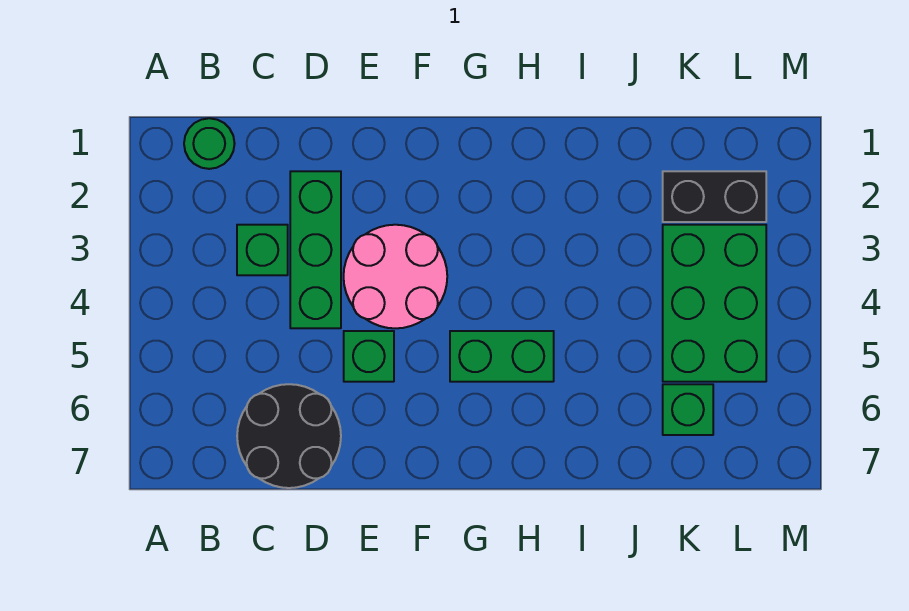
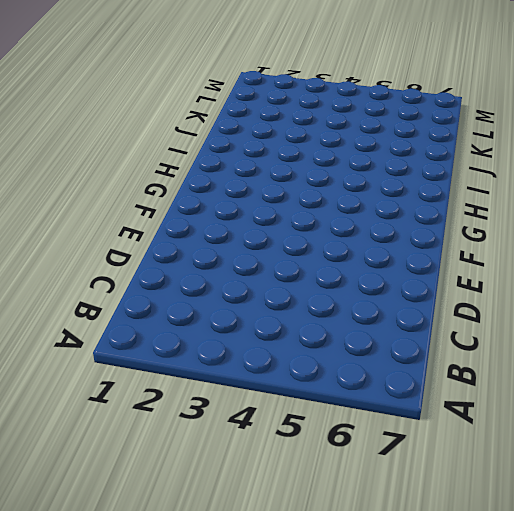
none -> green 1x1 round brick [184,118,235,169]
none -> green 1x1 brick [237,225,288,275]

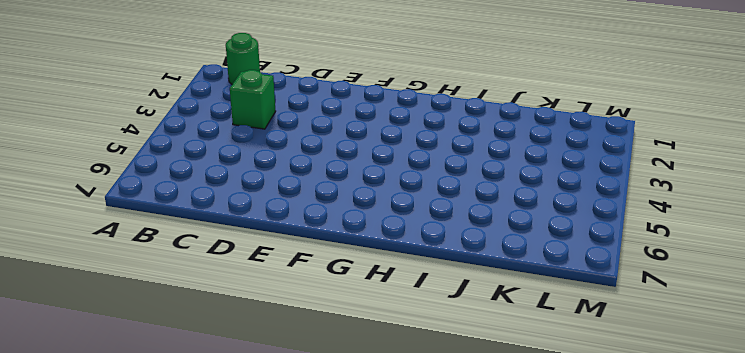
none -> black 2x2 round brick [237,384,341,488]
none -> green 1x3 brick [290,171,341,328]

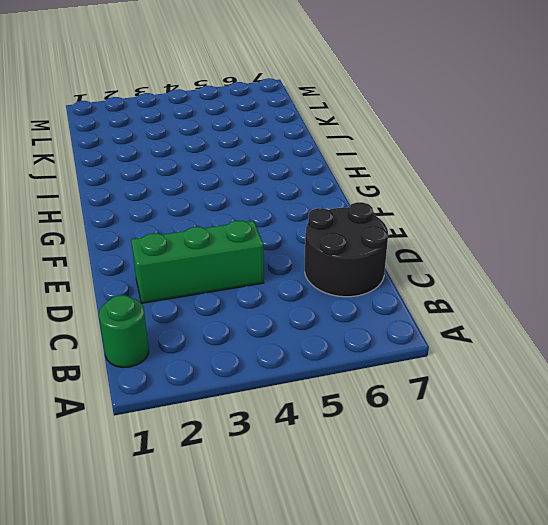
none -> green 1x1 brick [237,225,288,275]
none -> pink 2x2 round brick [344,225,447,328]

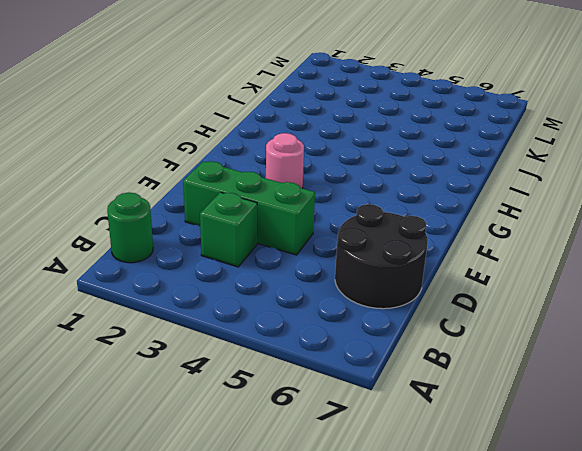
pink 1x1 round brick [266,133,304,188] -> pink 2x2 round brick [344,225,447,328]
none -> green 1x1 brick [344,331,394,382]
none -> green 1x2 brick [450,331,554,382]

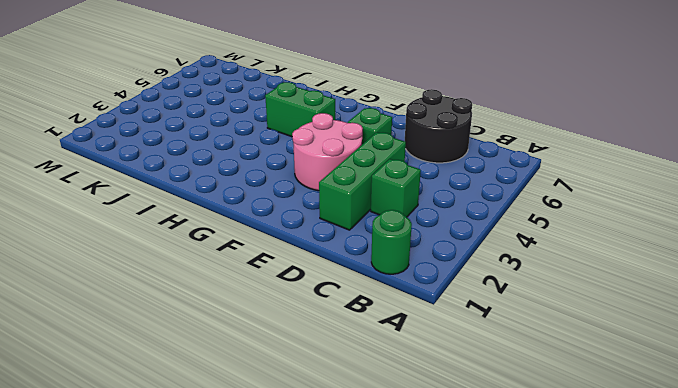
none -> black 1x2 brick [663,171,766,222]
none -> green 2x3 brick [663,225,766,382]

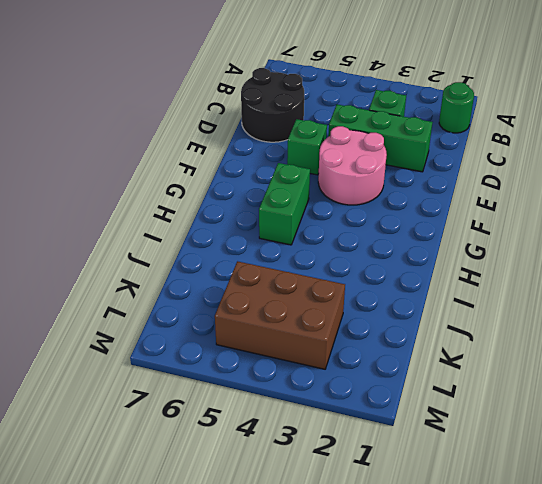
brown 2x3 brick [215,261,345,369] -> green 2x3 brick [663,225,766,382]
none -> black 1x2 brick [663,171,766,222]
none -> green 1x1 brick [663,384,713,435]

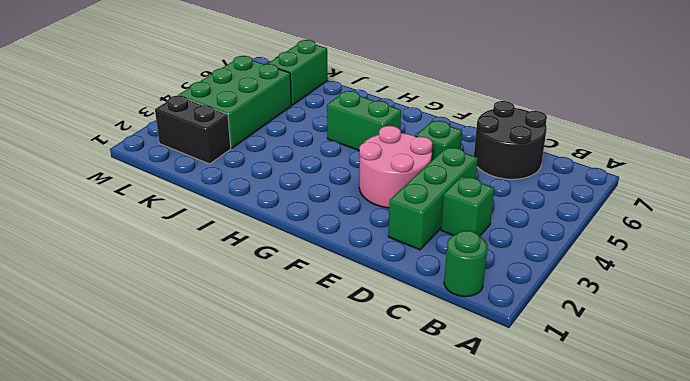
green 1x2 brick [268,40,328,105] -> green 1x1 brick [663,384,713,435]

